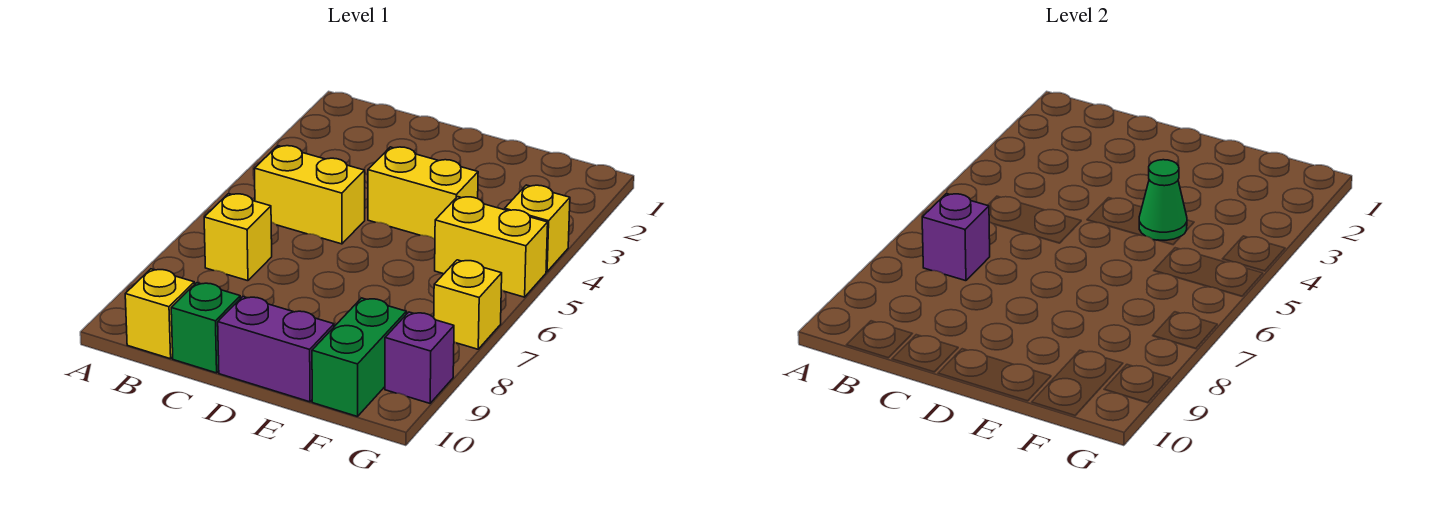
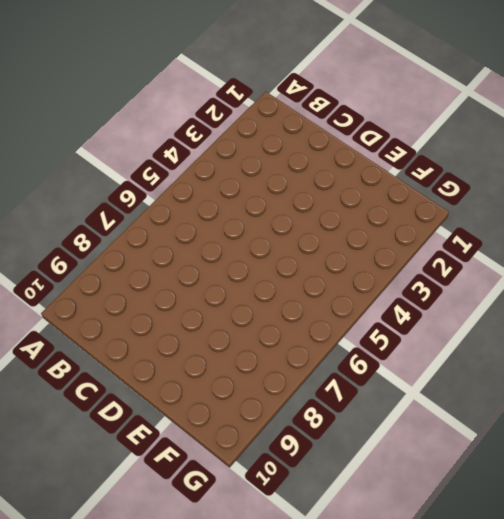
none -> yellow 1x2 brick [254,146,365,244]
none -> yellow 1x1 brick [204,194,272,281]
none -> yellow 1x1 brick [125,269,194,359]

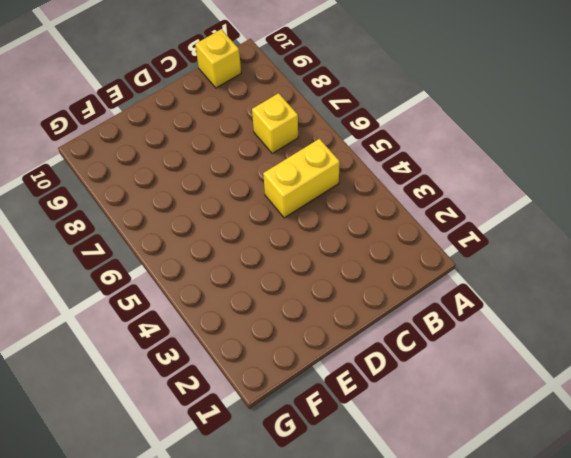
none -> green 1x1 brick [171,283,241,373]
none -> yellow 1x2 brick [368,147,478,239]
none -> purple 1x2 brick [218,297,334,402]

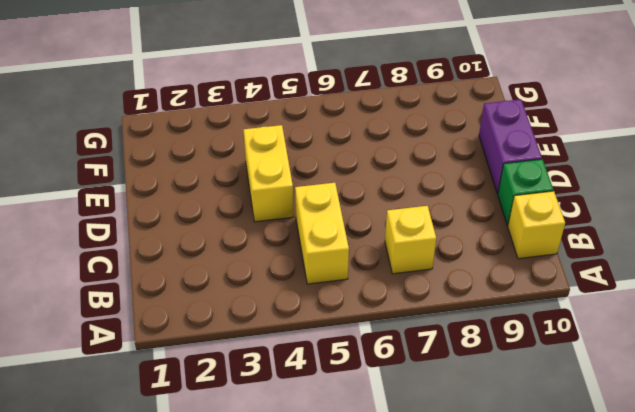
none -> yellow 1x2 brick [435,197,548,297]
none -> green 1x2 brick [312,298,406,417]
none -> yellow 1x1 brick [505,185,570,272]

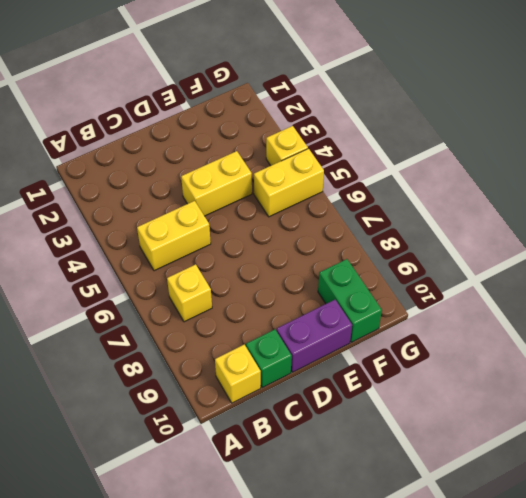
none -> yellow 1x1 brick [434,260,502,349]
none -> purple 1x1 brick [385,312,454,403]
none -> purple 1x1 brick [922,194,990,281]

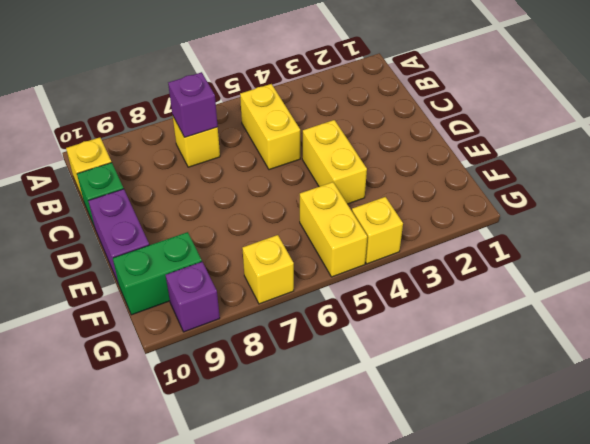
none -> green 1x1 cone [1139,160,1187,240]

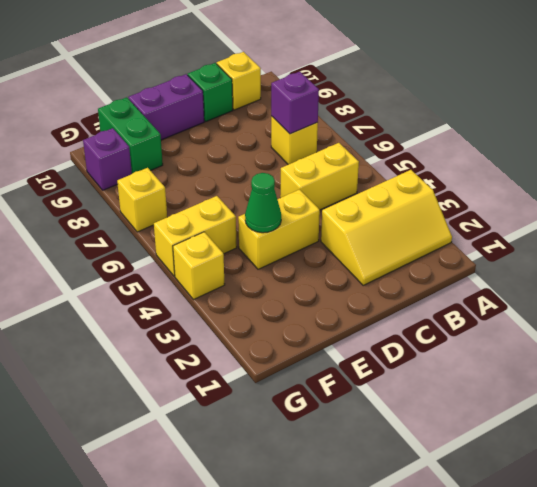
yellow 2x3 slope [321,170,452,286] -> none

